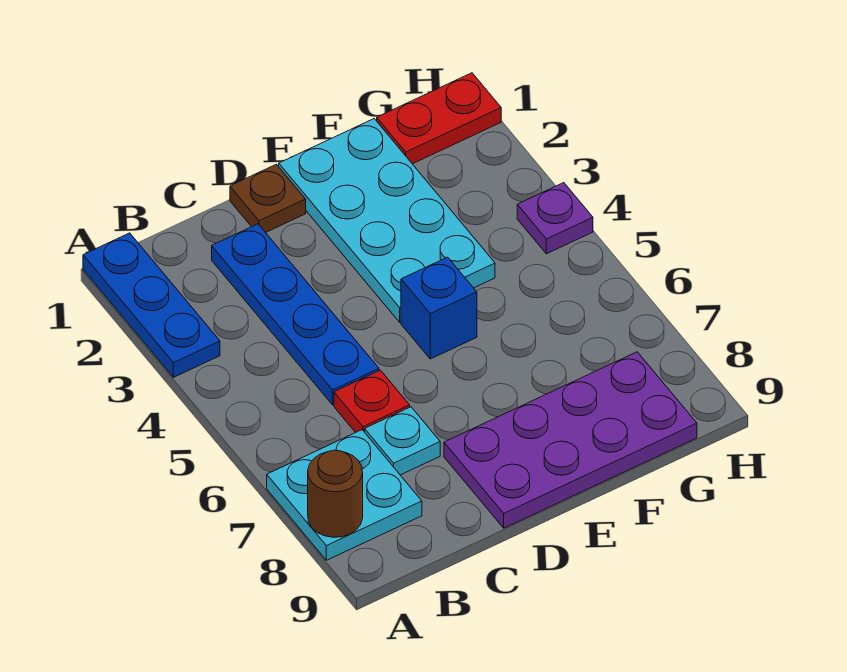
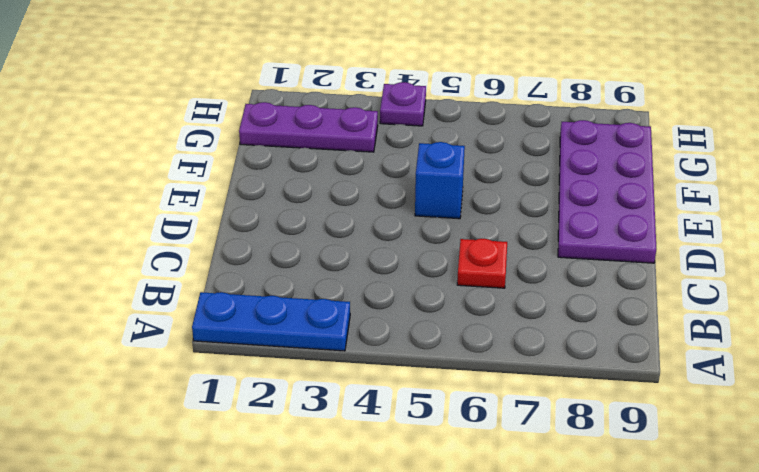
purple 1x3 plate [239,102,378,152] -> red 1x2 plate [377,73,501,164]
none -> cyan 2x2 plate [267,430,422,560]
none -> blue 1x4 plate [212,224,379,405]
none -> cyan 1x1 plate [365,407,440,475]

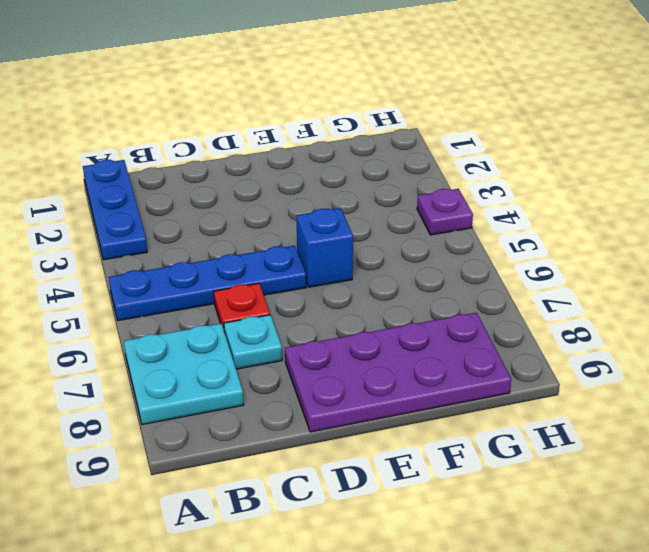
blue 1x4 plate [109,246,306,321] -> blue 1x4 plate turned to [212,224,379,405]
none -> brown 1x1 plate [230,164,306,233]
none -> cyan 2x4 plate [279,119,495,322]
none -> red 1x2 plate [377,73,501,164]

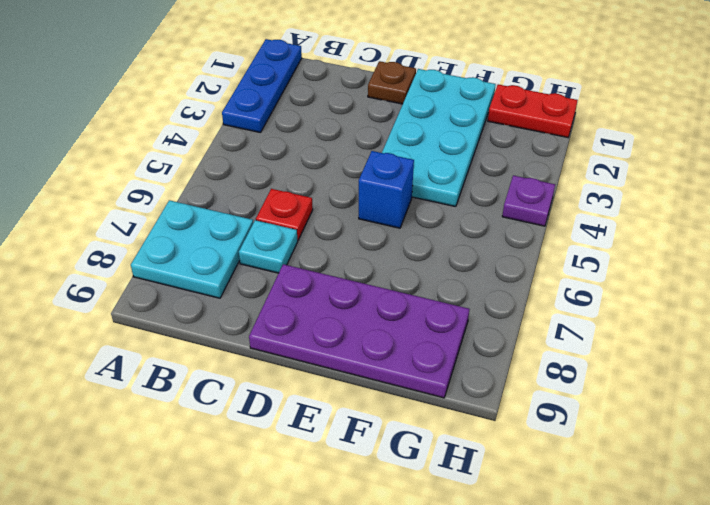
none -> blue 1x4 plate [212,224,379,405]
none -> brown 1x1 round brick [308,450,363,537]

